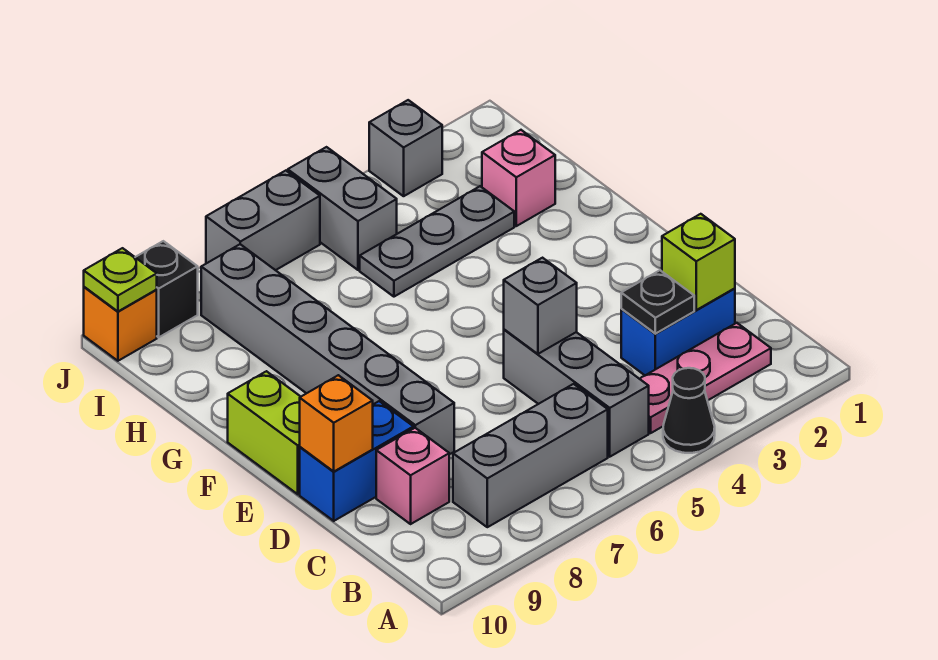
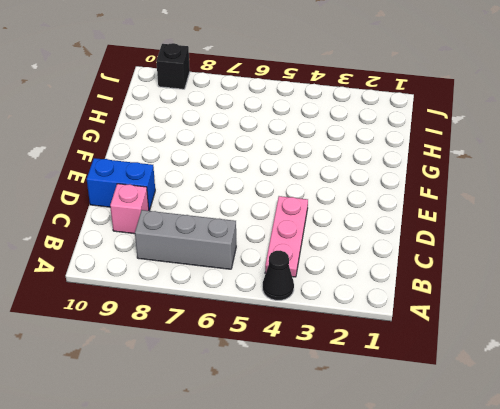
pink 1x3 plate [265,196,308,277] -> pink 1x3 plate turned to [640,323,771,433]
none -> grey 1x3 brick [504,330,649,457]
none -> blue 1x2 brick [621,288,735,375]
none -> grey 1x6 brick [201,244,454,455]

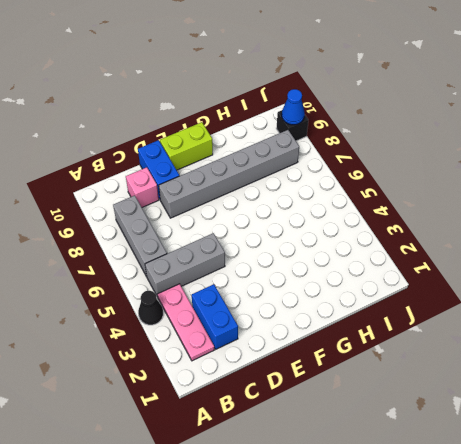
blue 1x1 cone [282,89,305,125] -> none
none -> pink 1x1 brick [482,130,555,226]
none -> grey 1x3 plate [360,186,514,297]
none -> grey 1x2 brick [288,147,397,270]

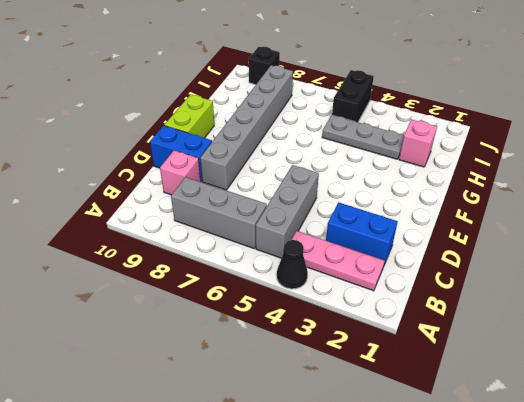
black 1x2 brick [332,70,374,122] -> grey 1x2 brick [288,147,397,270]
none -> grey 1x1 brick [369,100,442,196]
none -> grey 1x2 brick [206,171,320,270]
none -> orange 1x1 brick [84,287,157,361]

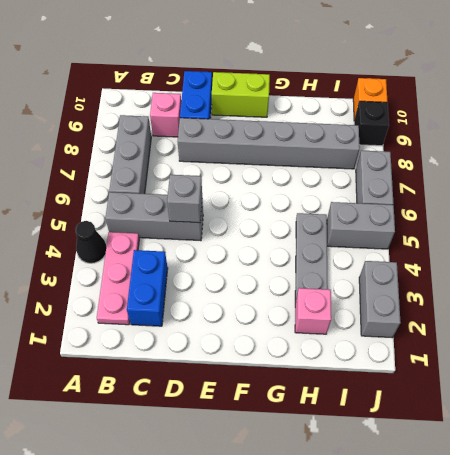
grey 1x2 brick [359,261,401,338] -> grey 1x1 brick [369,100,442,196]
none -> lime 1x1 brick [662,214,735,310]
none -> black 1x1 plate [621,270,694,334]
none -> orange 1x1 brick [300,375,373,471]

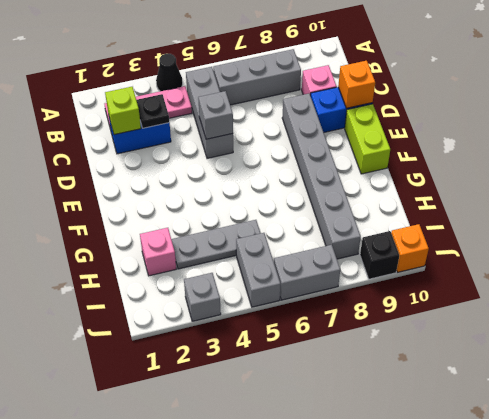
none -> lime 1x1 plate [84,248,157,311]

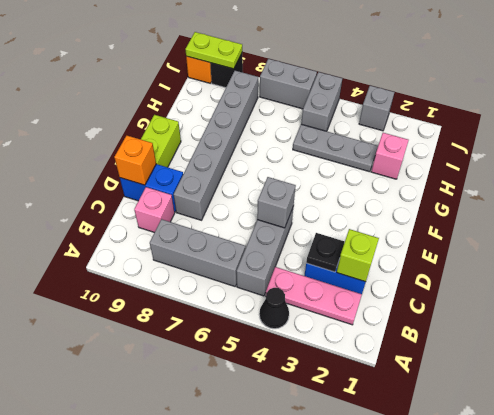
lime 1x2 plate [185,32,242,69] -> lime 1x1 plate [84,248,157,311]

